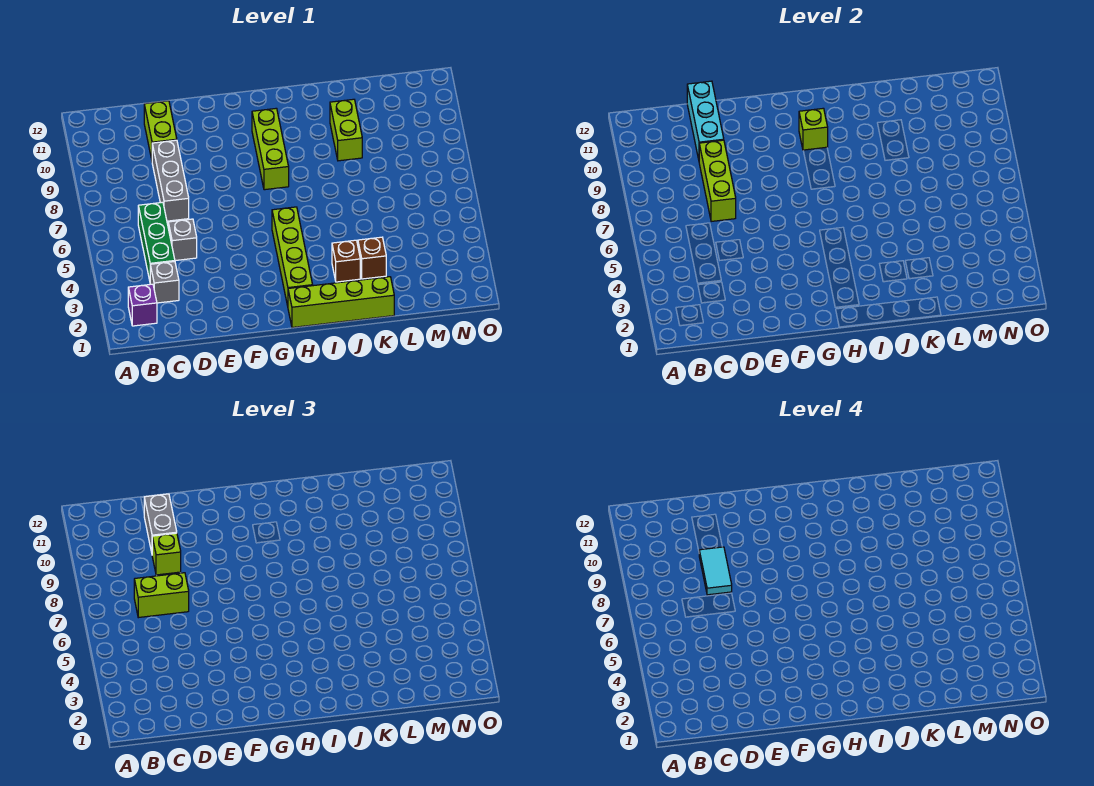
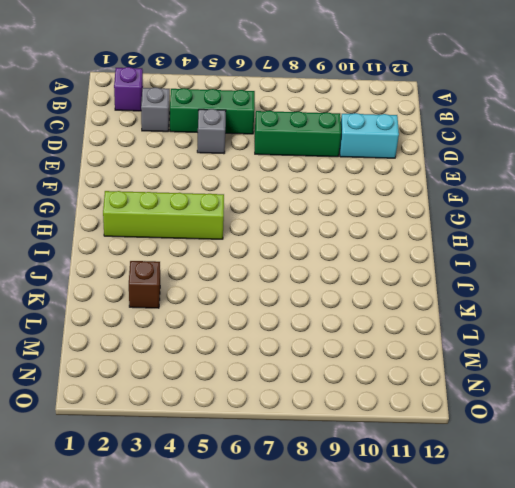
green 1x3 brick [255,111,341,157] -> grey 1x3 brick [152,140,189,221]
cyan 1x2 brick [340,113,399,158] -> lime 1x2 brick [144,101,177,159]
none -> lime 1x4 brick [288,277,394,328]
none -> lime 1x3 brick [252,108,289,190]
none -> brown 1x1 brick [332,240,360,282]

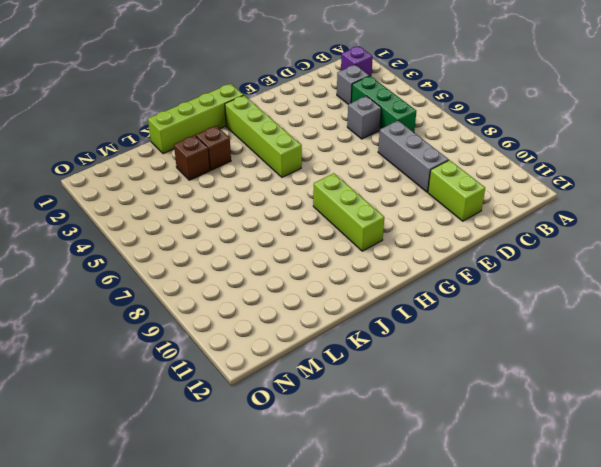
none -> lime 1x2 brick [330,99,362,161]
none -> lime 1x3 brick [699,140,736,222]
none -> cyan 1x3 brick [687,81,724,159]

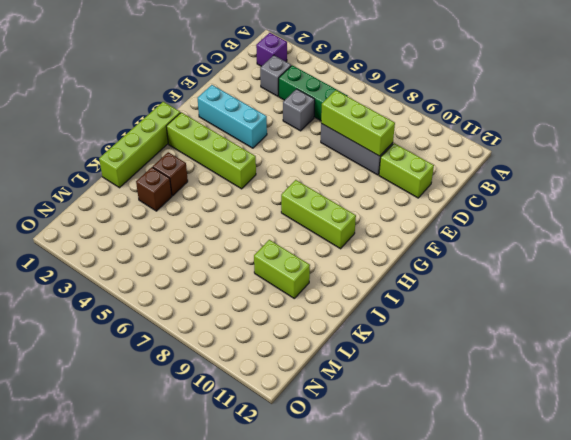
cyan 1x3 brick [198,85,267,148] -> cyan 1x3 brick moved to [687,81,724,159]
none -> lime 1x1 brick [799,108,828,150]
none -> lime 1x2 brick [134,573,189,618]
none -> lime 1x1 brick [152,533,181,575]

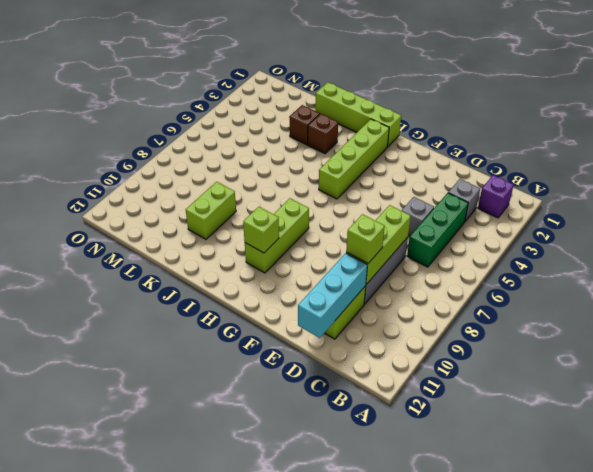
none -> lime 1x2 brick [134,573,189,618]
none -> grey 1x2 brick [144,494,177,552]
none -> cyan 1x2 tile [699,547,732,595]

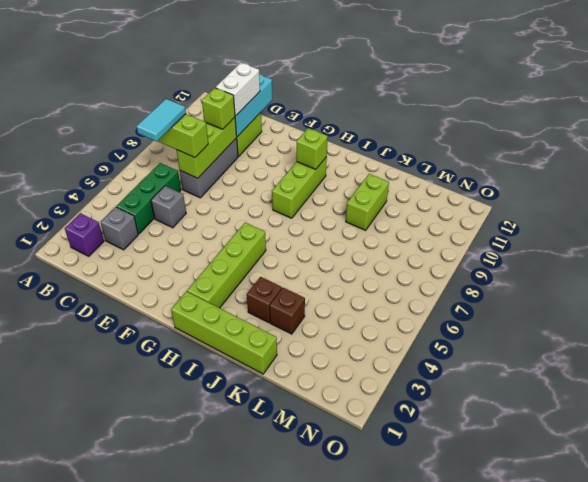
cyan 1x2 tile [136,99,186,141] -> cyan 1x2 tile moved to [699,547,732,595]
white 1x2 brick [215,63,260,116] -> grey 1x2 brick [144,494,177,552]

